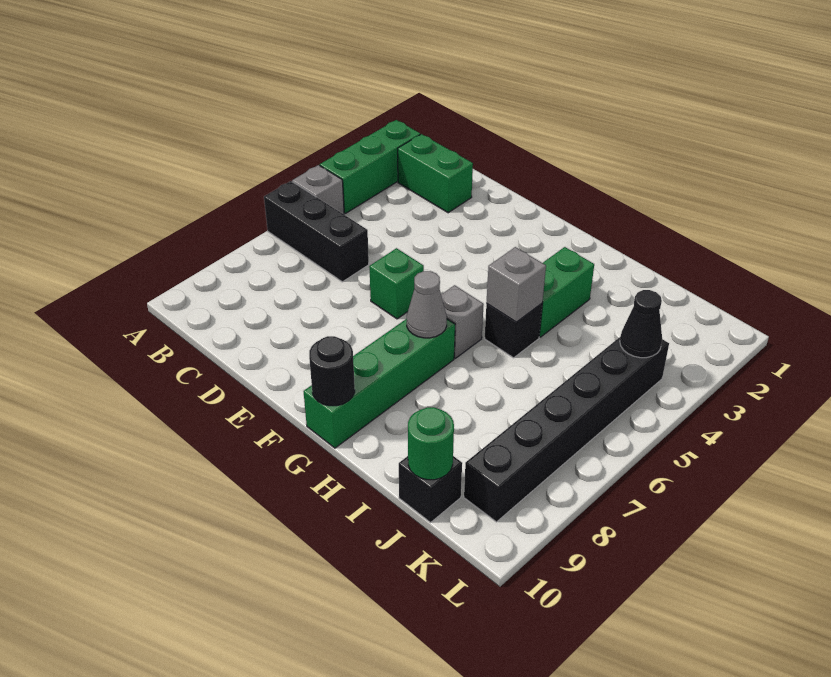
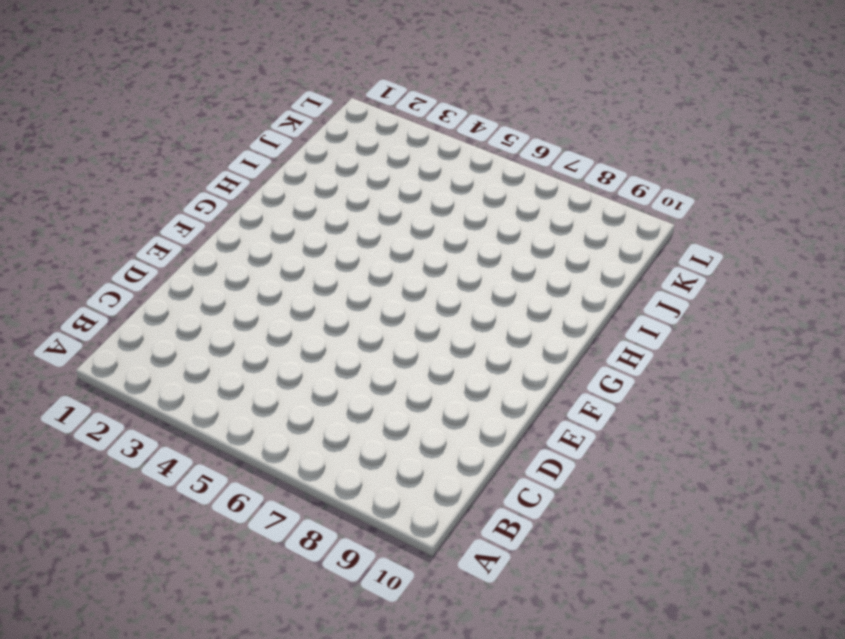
none -> green 1x3 brick [320,120,420,213]
none -> grey 1x1 brick [292,165,344,214]
none -> black 1x3 brick [264,181,369,282]

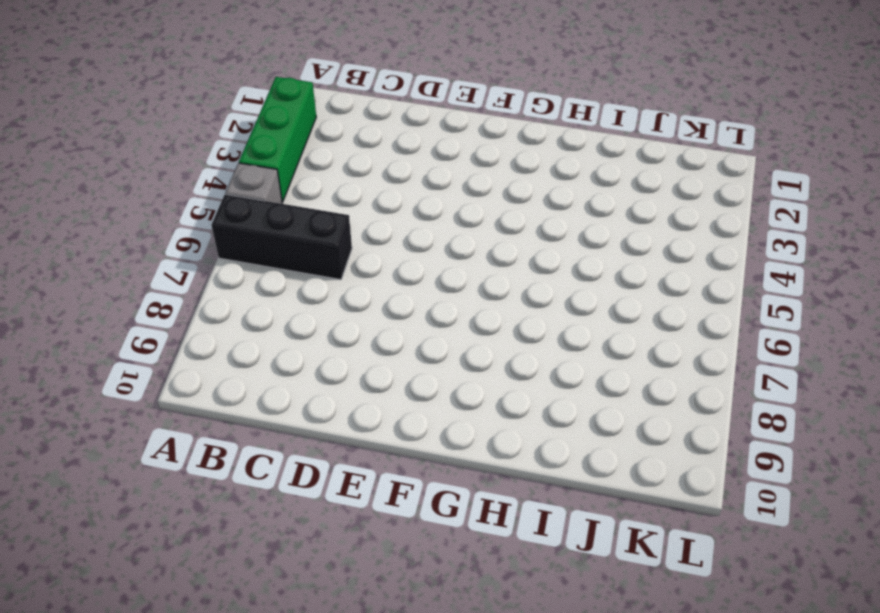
none -> green 1x2 brick [398,134,473,213]
none -> green 1x1 brick [369,248,424,319]
none -> grey 1x1 brick [441,285,484,358]

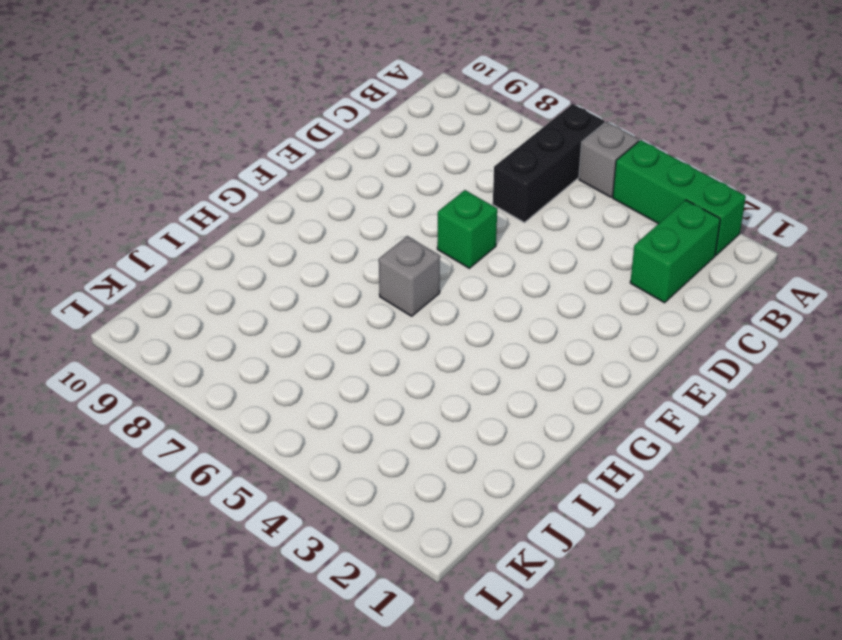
none -> green 1x4 brick [303,319,455,448]
none -> green 1x2 brick [539,247,594,337]
none -> black 1x1 brick [485,304,542,358]

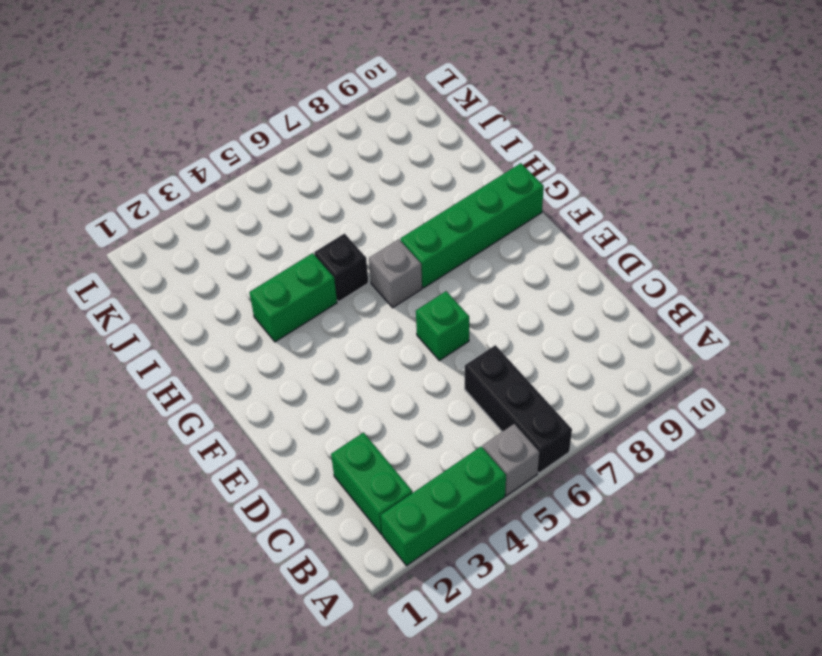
none -> black 1x1 brick [399,456,462,522]
none -> black 1x6 brick [464,337,669,522]
none -> grey 1x1 cone [407,271,447,338]

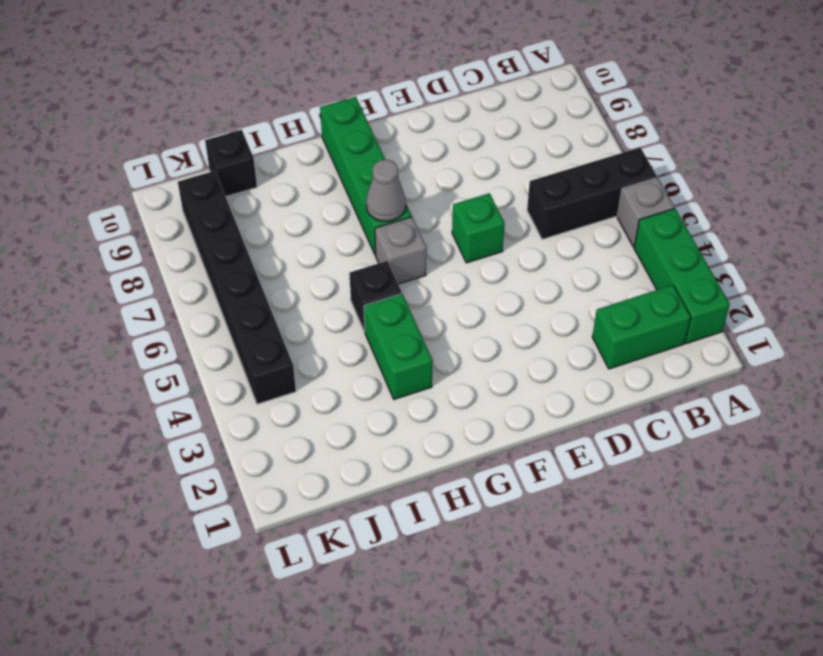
none -> black 1x1 round brick [309,336,355,406]
none -> grey 1x1 brick [486,247,546,322]
none -> green 1x1 round brick [408,407,454,480]

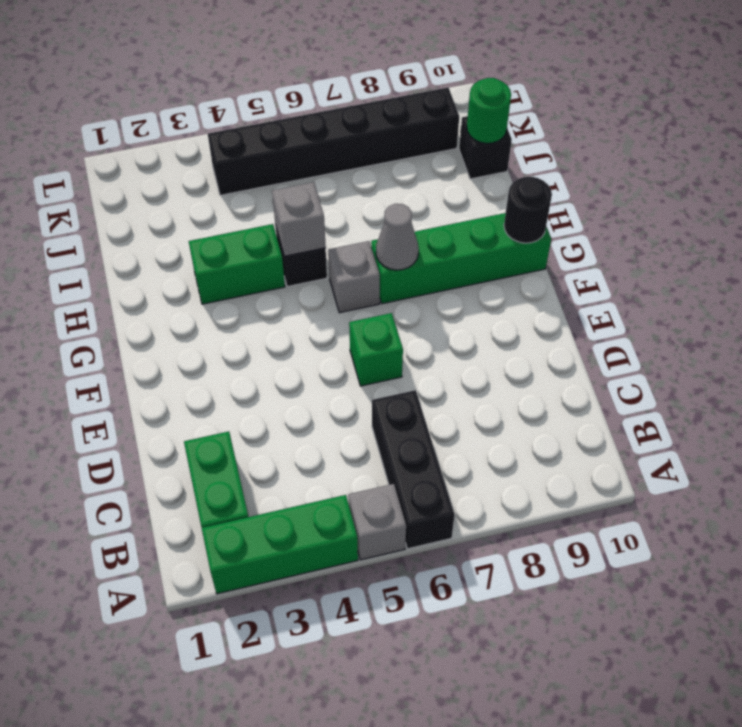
none -> black 1x1 cone [620,290,662,358]

